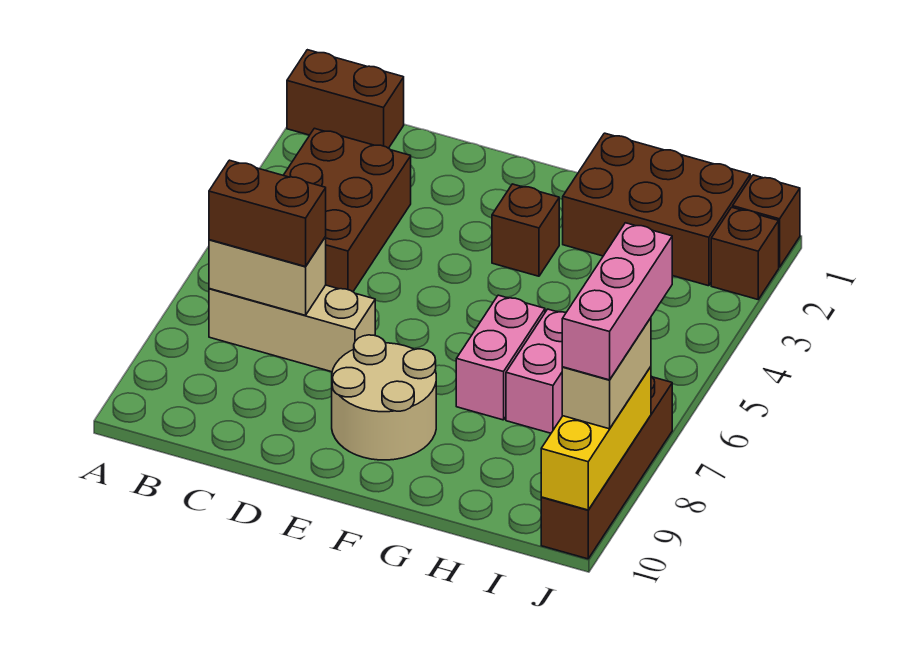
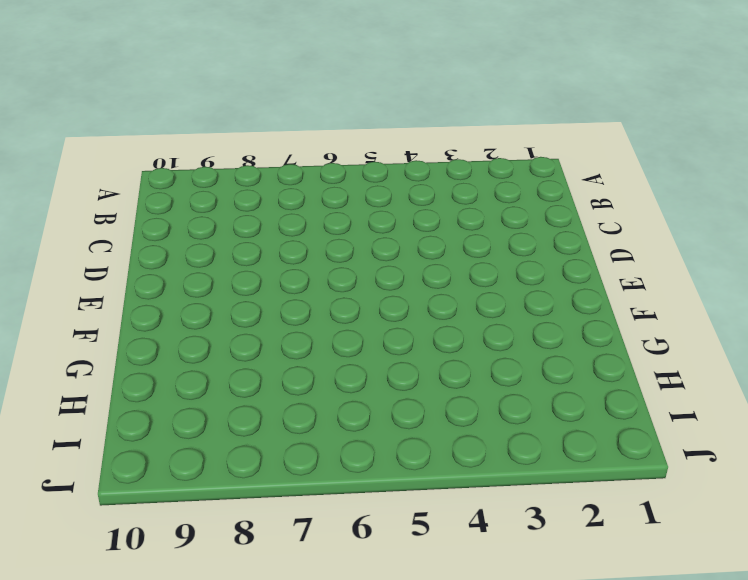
none -> brown 1x2 brick [287,50,404,148]
none -> brown 2x3 brick [283,128,411,292]
none -> tan 1x3 brick [209,285,375,372]

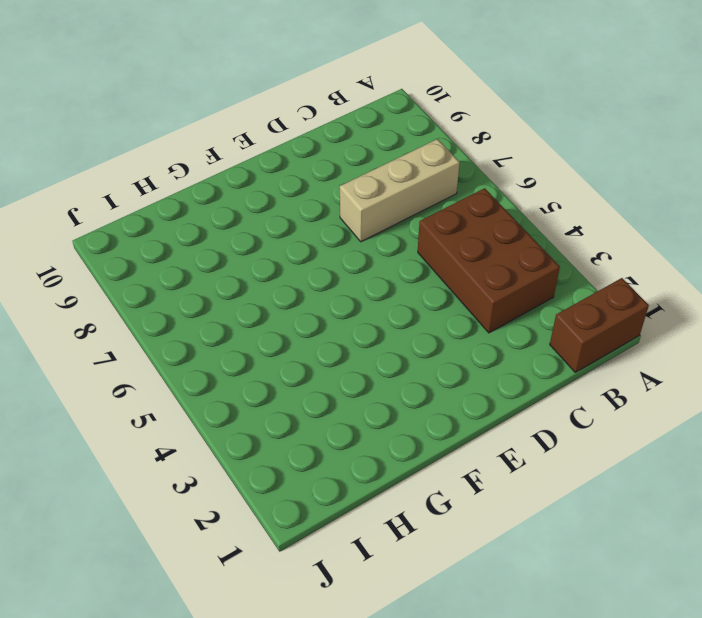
none -> tan 2x2 round brick [332,335,436,460]
none -> brown 1x1 brick [492,184,559,276]
none -> brown 2x3 brick [563,133,750,286]

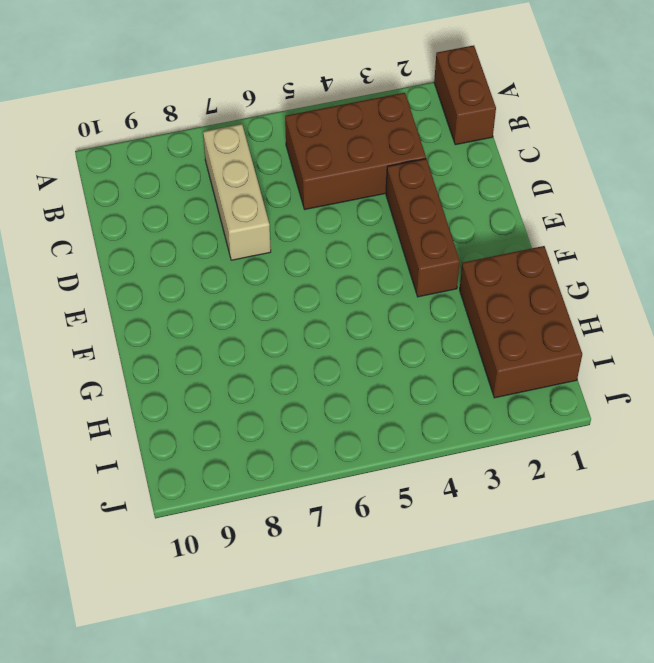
brown 1x3 brick [386,159,460,297] -> brown 1x1 brick [492,184,559,276]
none -> tan 2x2 round brick [332,335,436,460]
none -> pink 1x2 brick [456,295,545,420]
none -> pink 1x2 brick [506,309,566,433]

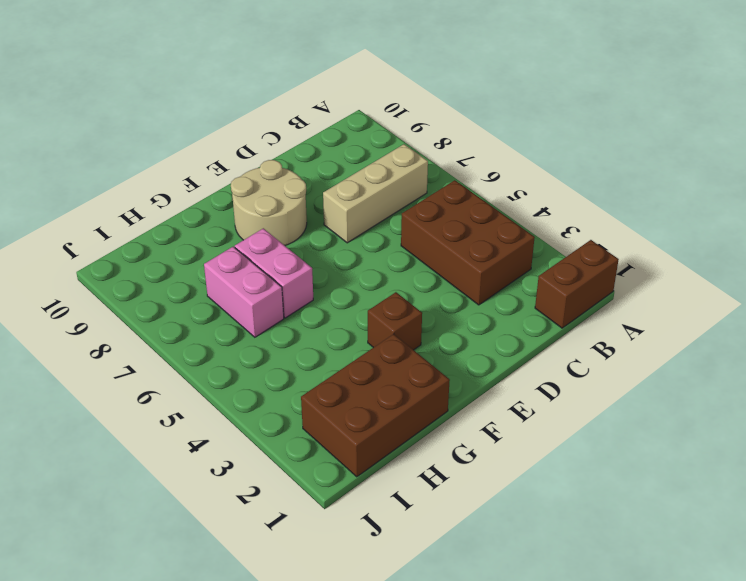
none -> brown 1x1 brick [733,175,800,267]
none -> brown 1x1 brick [711,207,779,299]
none -> brown 1x4 brick [541,376,672,559]

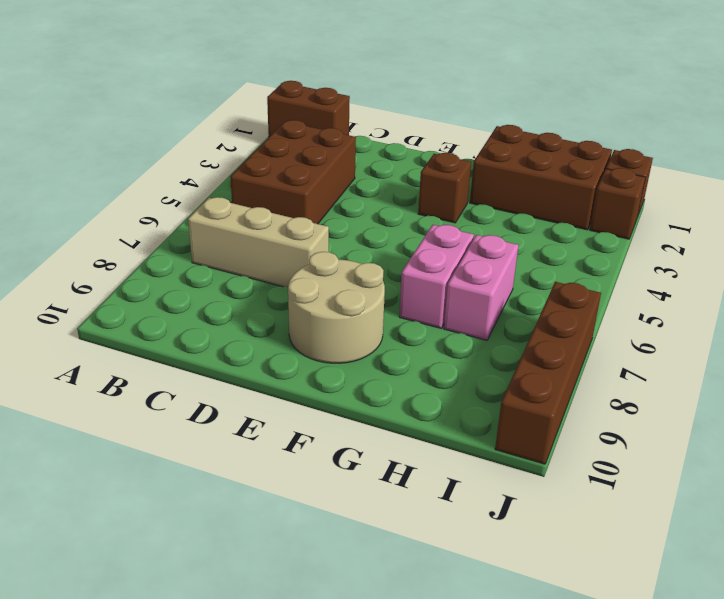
none -> tan 1x2 brick [209,237,326,315]
none -> yellow 1x3 brick [541,367,651,510]
none -> brown 1x2 brick [209,160,326,267]

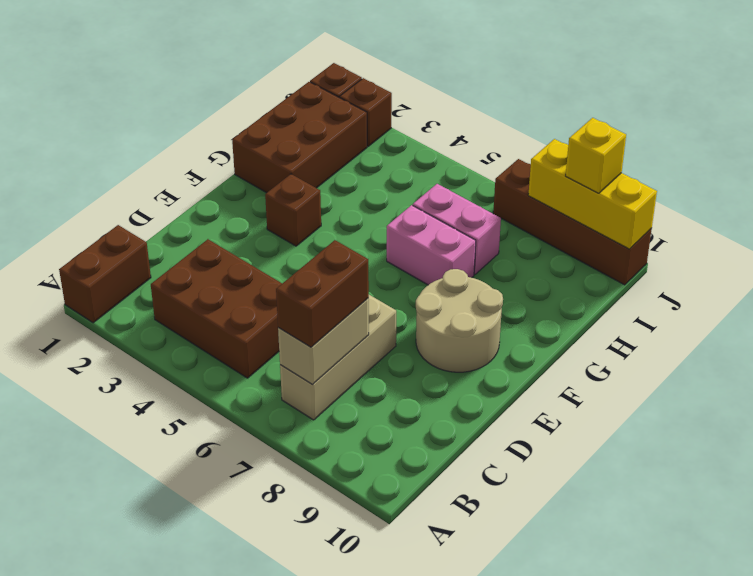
yellow 1x1 brick [566,118,626,193] -> tan 1x2 brick [562,318,651,429]
none -> pink 1x3 brick [562,223,672,380]

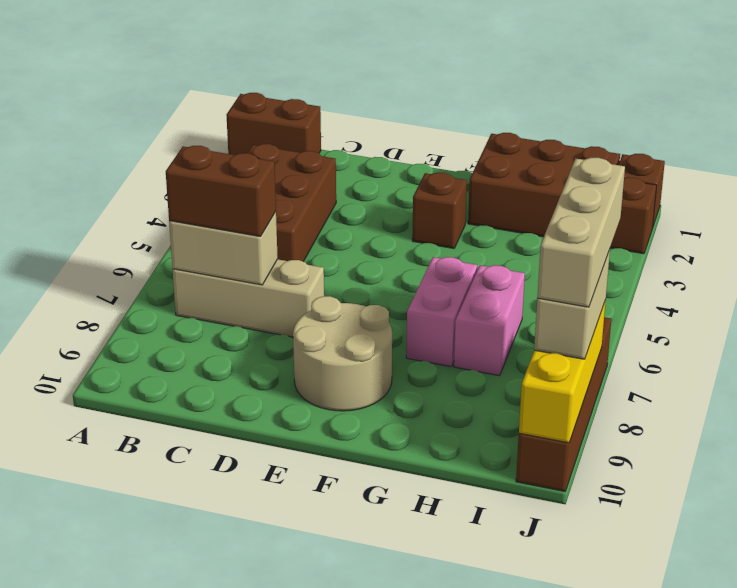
tan 1x3 brick [537,158,625,307] -> pink 1x3 brick [562,223,672,380]

